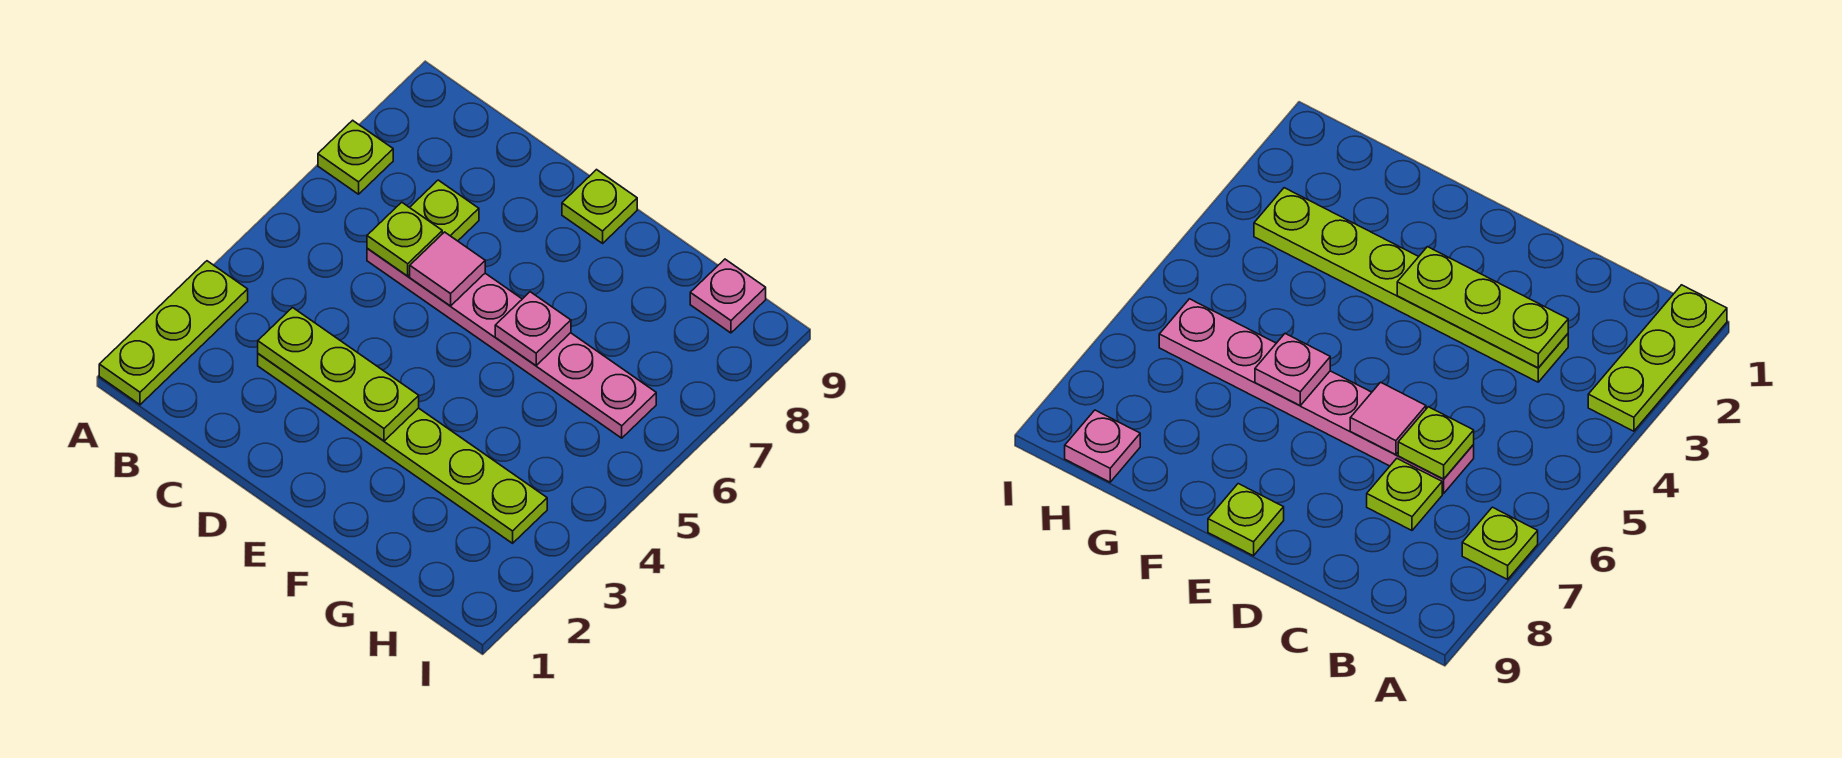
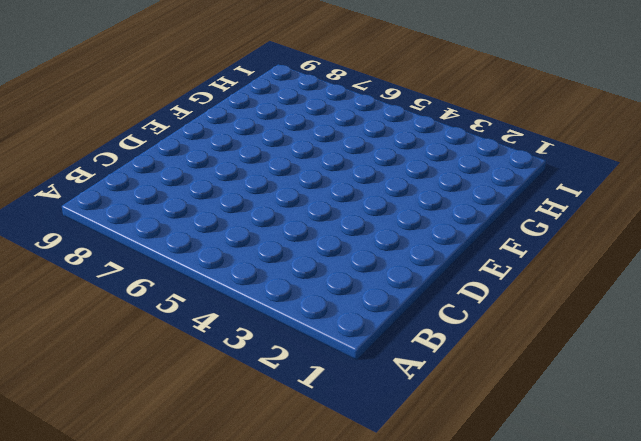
none -> lime 1x3 plate [99,261,248,405]
none -> lime 1x1 plate [318,120,393,194]

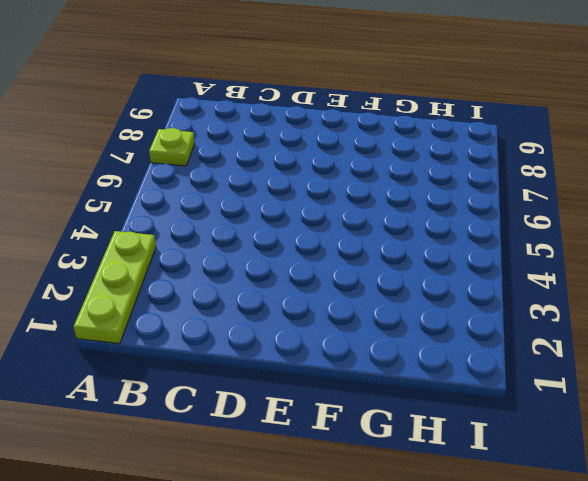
none -> lime 1x6 plate [258,354,547,543]
none -> pink 1x6 plate [367,249,656,438]

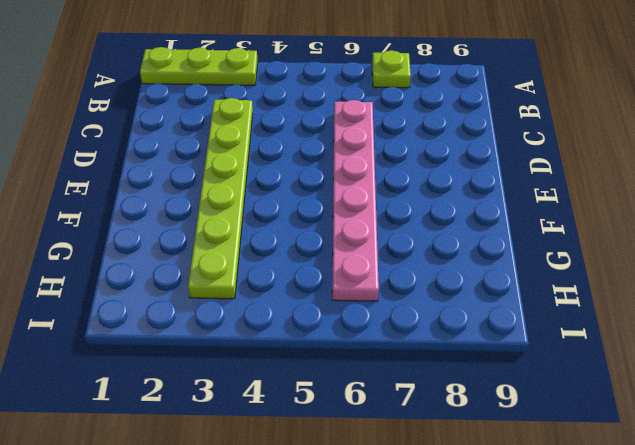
none -> lime 1x1 plate [410,180,479,241]
none -> lime 1x1 plate [562,170,637,243]

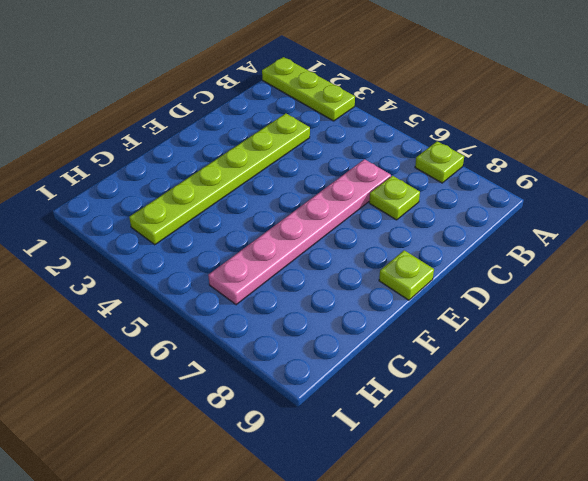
none -> pink 1x1 plate [690,259,766,333]
none -> lime 1x3 plate [258,308,419,441]

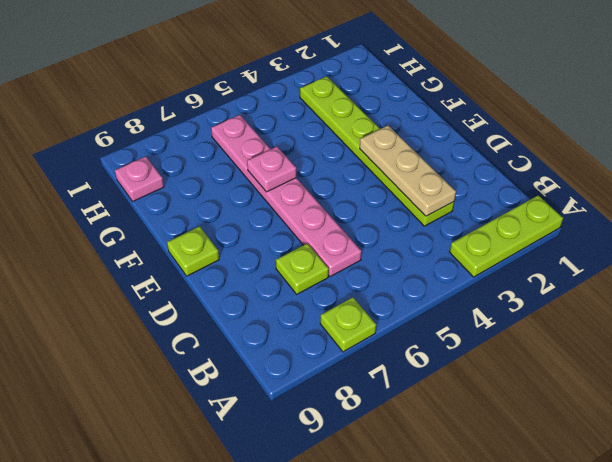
tan 1x3 plate [360,126,456,216] -> lime 1x3 plate [258,308,419,441]
none -> lime 1x1 plate [367,202,442,276]
none -> pink 1x1 tile [410,232,485,306]

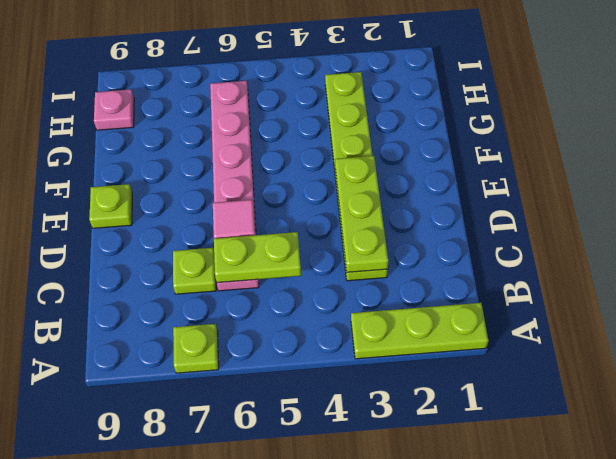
lime 1x2 plate [214,232,301,283] -> lime 1x1 plate [367,202,442,276]
none -> pink 1x1 plate [495,292,571,366]

